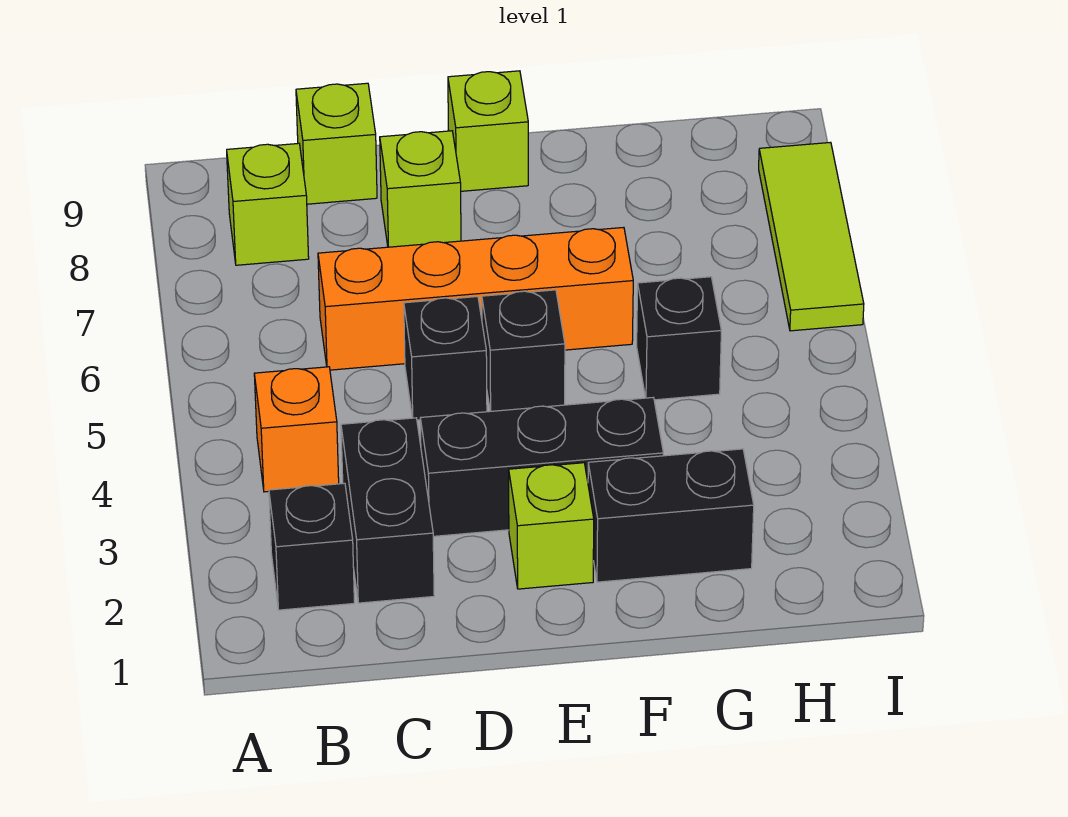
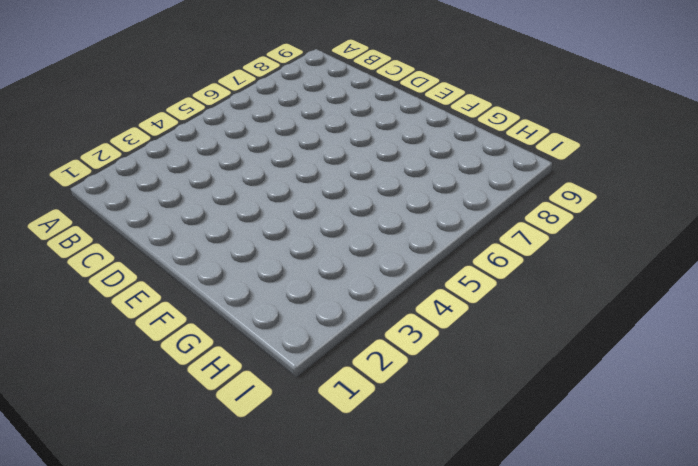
none -> black 1x1 brick [269,483,354,610]
none -> orange 1x1 brick [254,367,339,492]
none -> lime 1x1 brick [227,143,309,265]

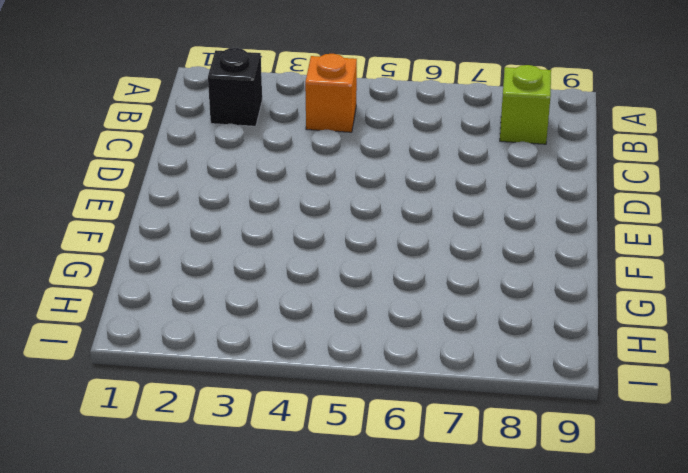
none -> black 1x2 brick [341,418,434,603]
none -> orange 1x4 brick [318,227,633,370]
none -> lime 1x1 brick [296,83,377,204]

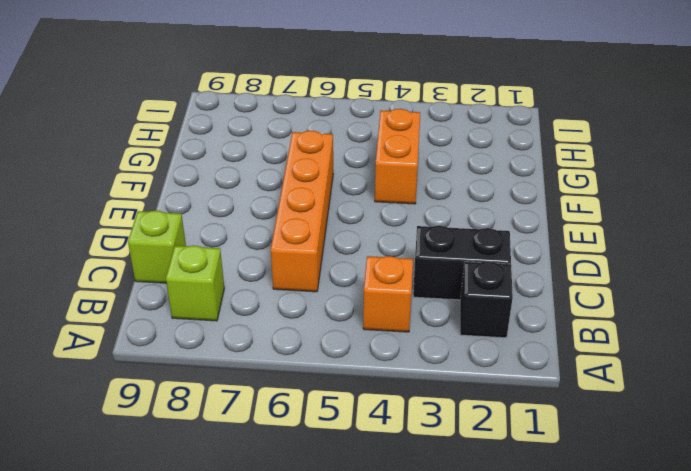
orange 1x2 brick [375,109,420,204] -> none
none -> black 1x3 brick [420,397,663,536]
none -> black 1x1 brick [404,297,487,420]
none -> lime 1x1 brick [380,131,461,247]

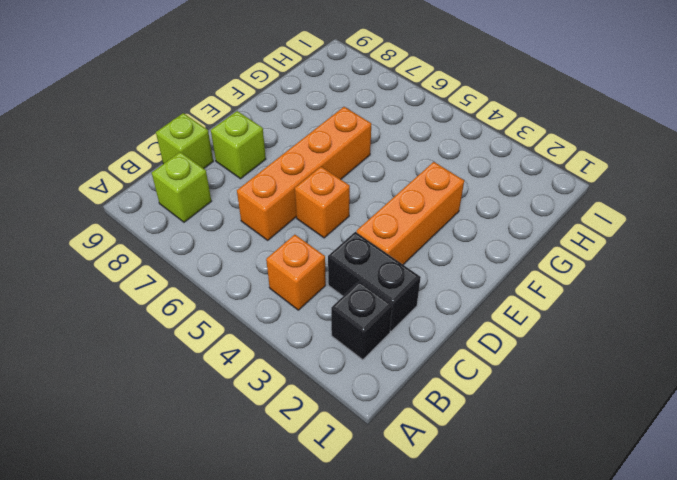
orange 1x3 brick [357,162,464,264] -> black 1x3 brick [420,397,663,536]
orange 1x1 brick [295,167,350,238] -> black 1x1 brick [404,297,487,420]
none -> lime 1x1 brick [509,463,594,589]
none -> black 1x1 brick [482,290,565,411]
none -> lime 1x1 brick [448,71,528,191]

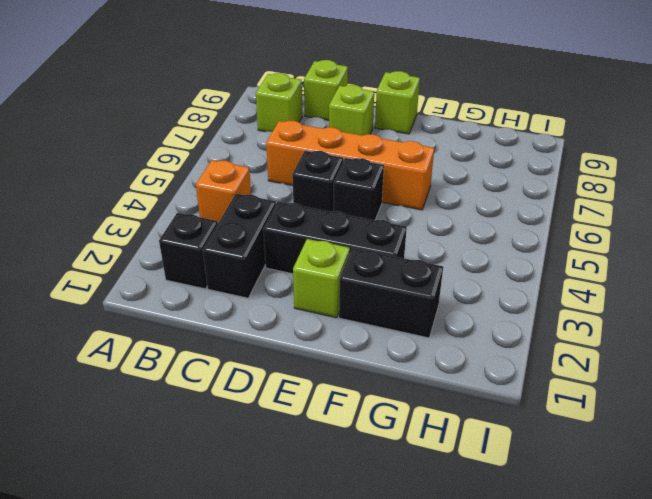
none -> black 1x1 brick [637,277,721,400]
none -> lime 1x3 tile [759,142,864,331]

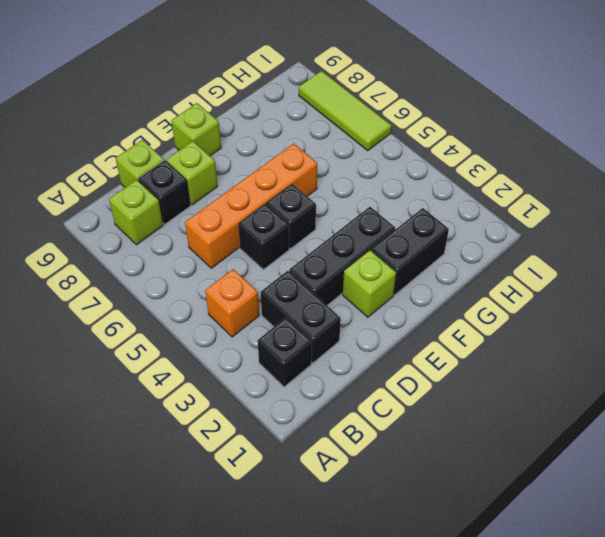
black 1x1 brick [138,160,191,224] -> black 1x1 brick moved to [637,277,721,400]

